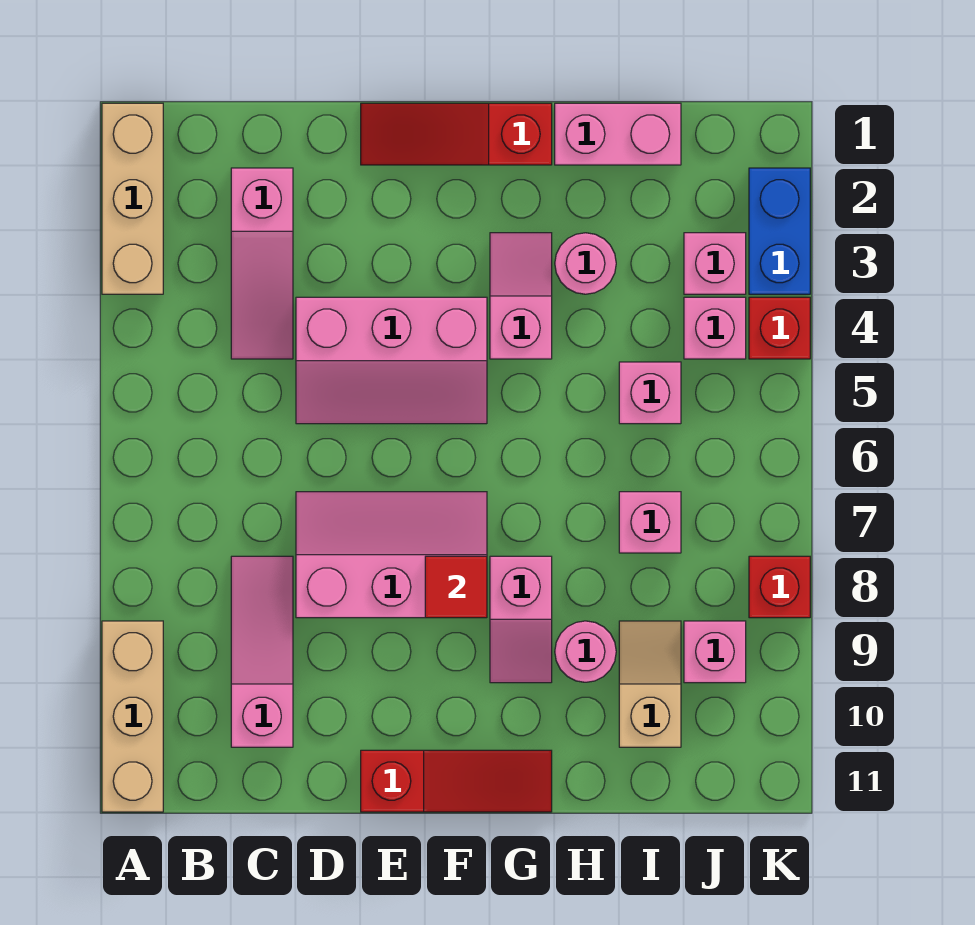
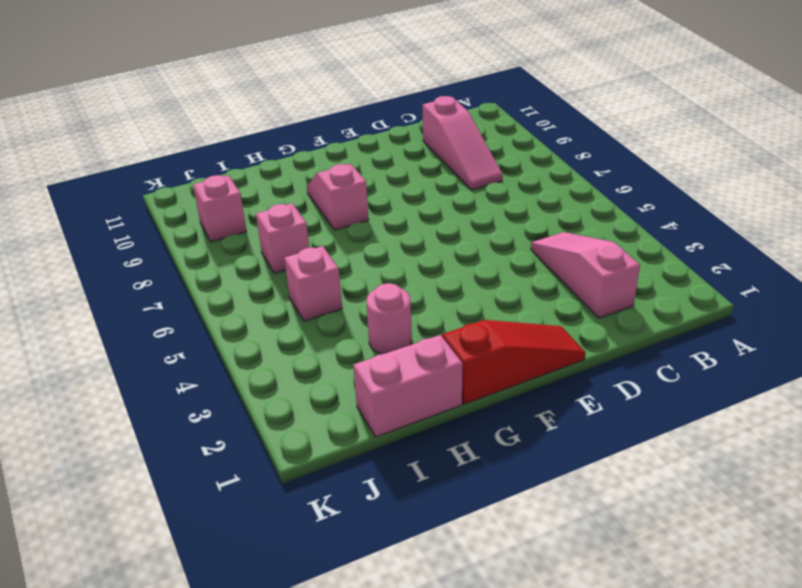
none -> tan 1x3 brick [102,103,163,294]
none -> tan 1x3 brick [102,621,163,812]
none -> pink 2x3 slope [296,297,487,424]

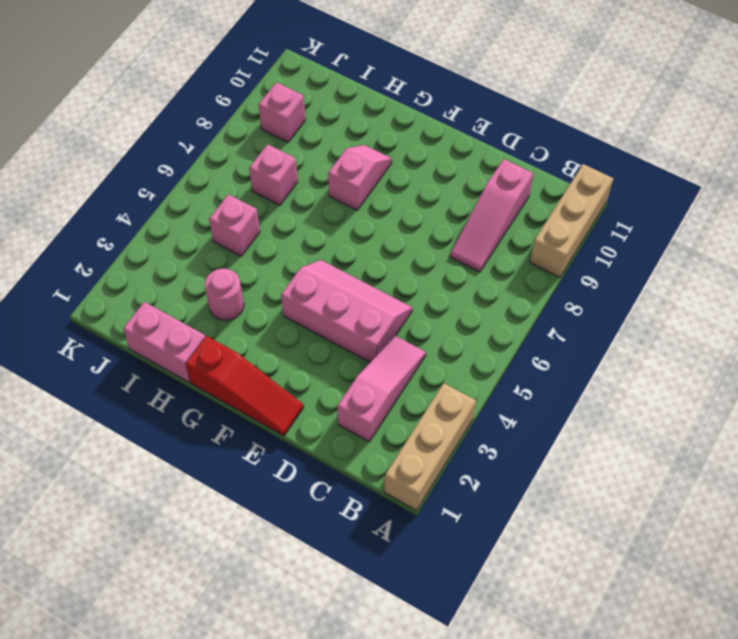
none -> pink 2x3 slope [296,492,487,618]
none -> red 1x3 slope [361,750,552,812]
none -> pink 1x2 slope [490,233,552,359]

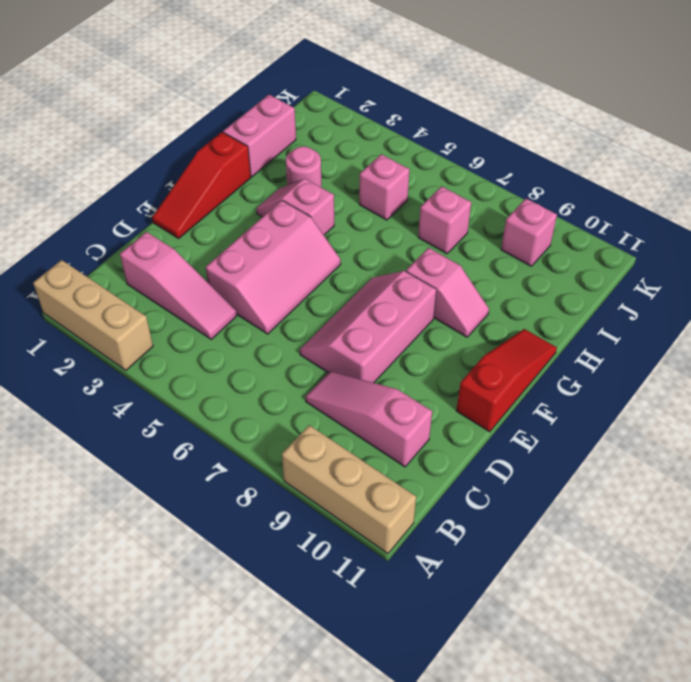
none -> pink 1x1 round brick [555,621,616,682]
none -> tan 1x2 slope [619,621,681,747]
none -> pink 1x1 brick [684,233,746,294]

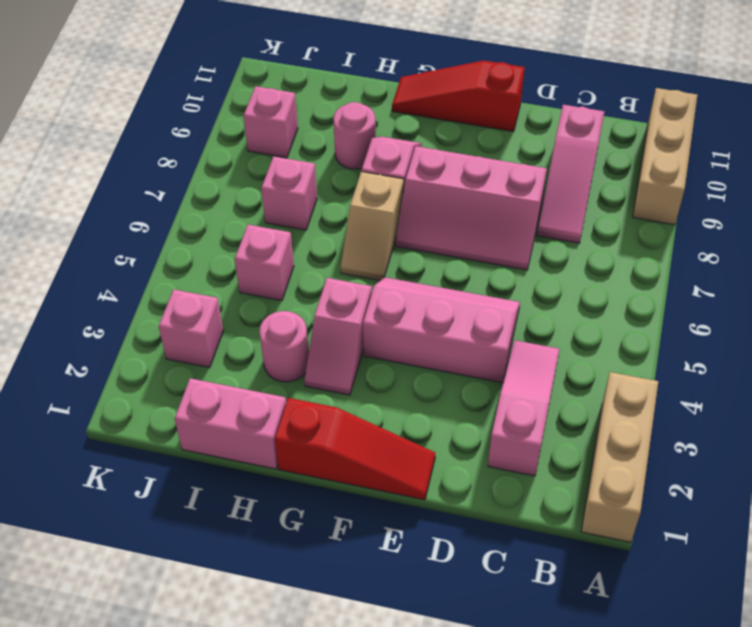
tan 1x2 slope [341,172,403,281] -> tan 1x2 slope moved to [619,621,681,747]
none -> pink 1x1 brick [684,297,746,359]
none -> blue 1x2 brick [749,168,810,294]
none -> red 1x1 brick [749,297,810,359]

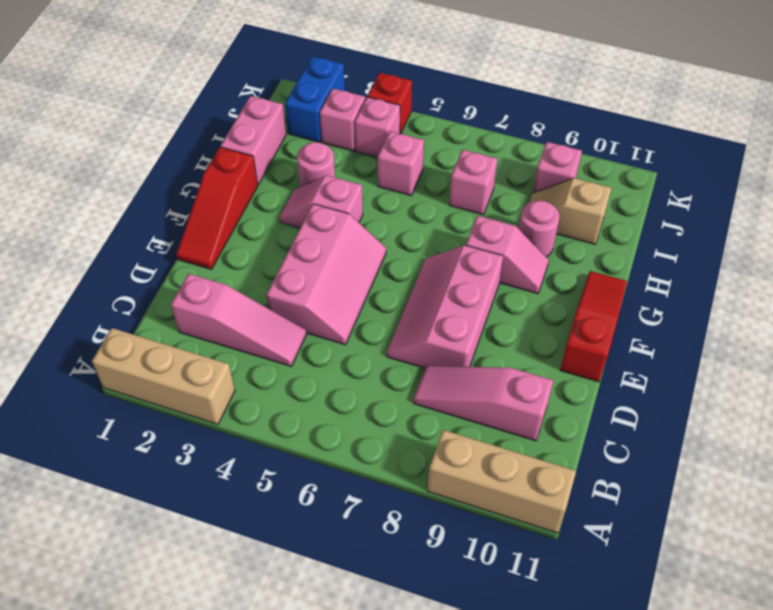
blue 1x2 brick [285,56,345,142] -> blue 1x2 brick turned to [749,168,810,294]
none -> red 1x1 brick [749,556,810,618]
none -> red 1x1 tile [425,556,487,618]

